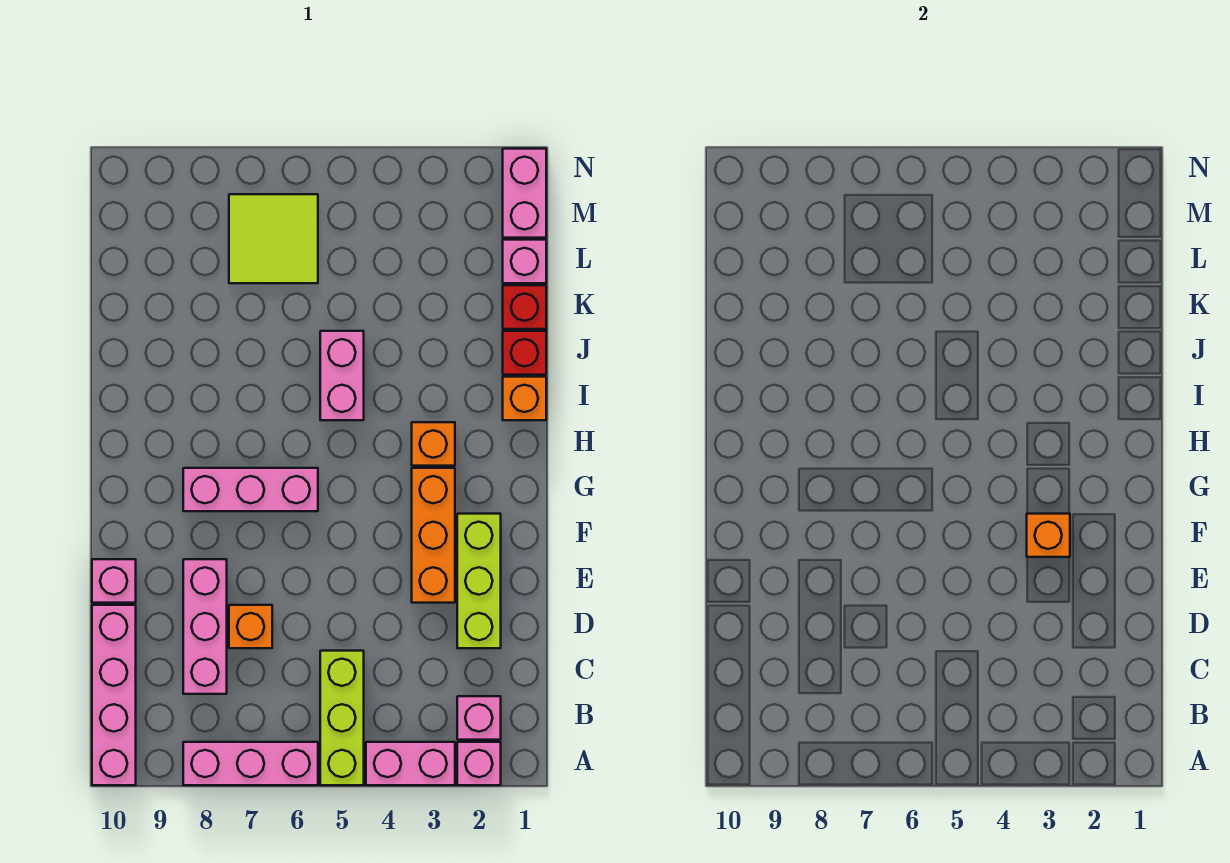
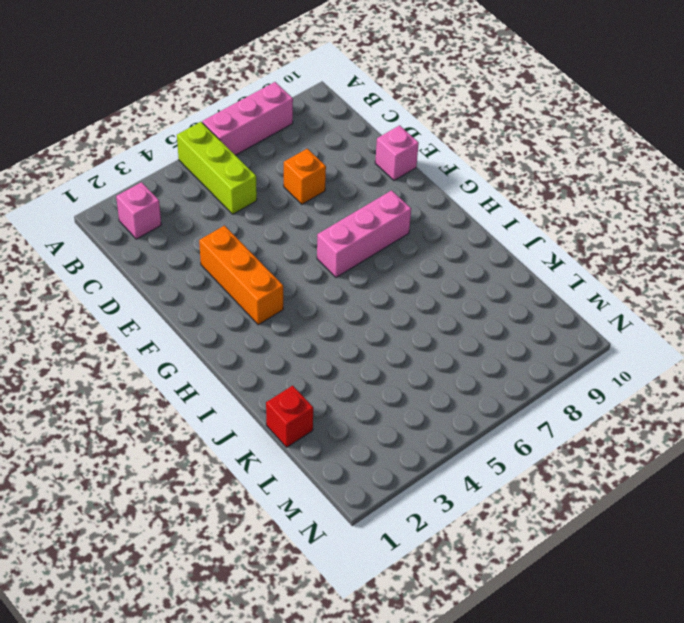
none -> pink 1x1 brick [457,742,501,785]
none -> pink 1x2 brick [366,742,455,785]
none -> pink 1x4 brick [92,605,136,785]

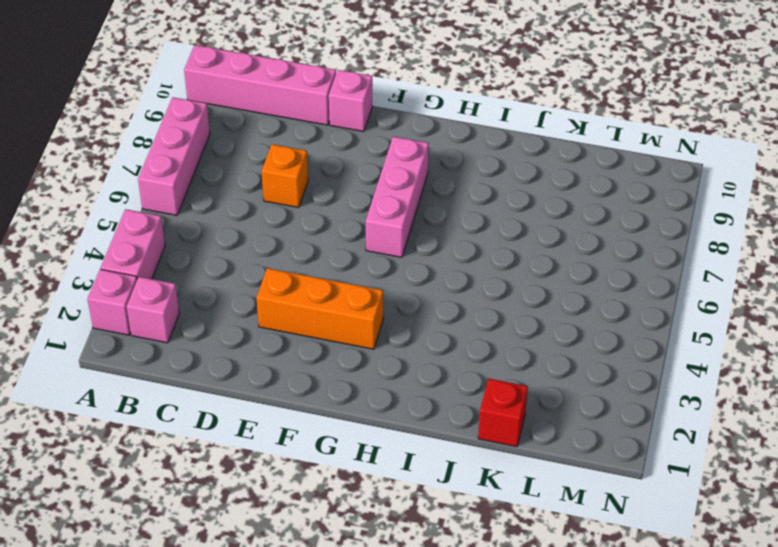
none -> lime 1x3 brick [320,651,364,785]
none -> pink 1x3 brick [183,559,227,694]
none -> lime 1x3 brick [457,514,501,648]

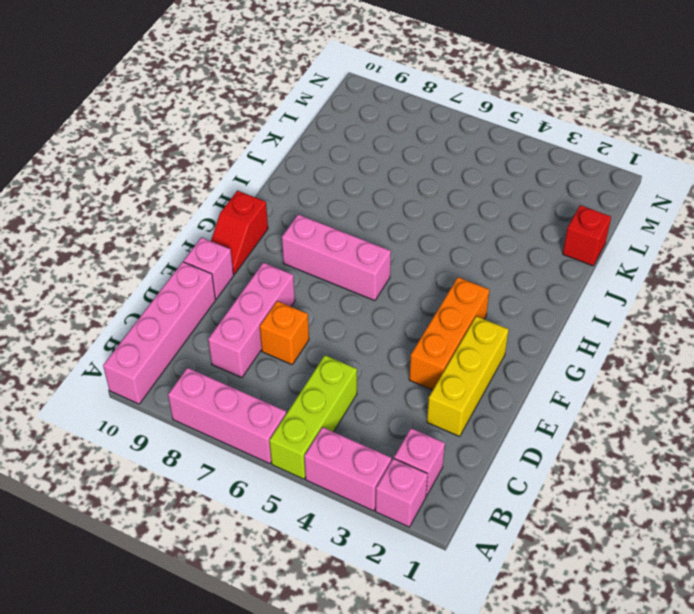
yellow 1x3 brick [427,316,509,436] -> lime 1x3 brick [457,514,501,648]
red 1x2 slope [211,191,268,274] -> none
none -> orange 1x1 brick [412,422,455,466]
none -> orange 1x1 brick [503,377,546,420]
none -> pink 1x2 brick [320,331,364,420]

